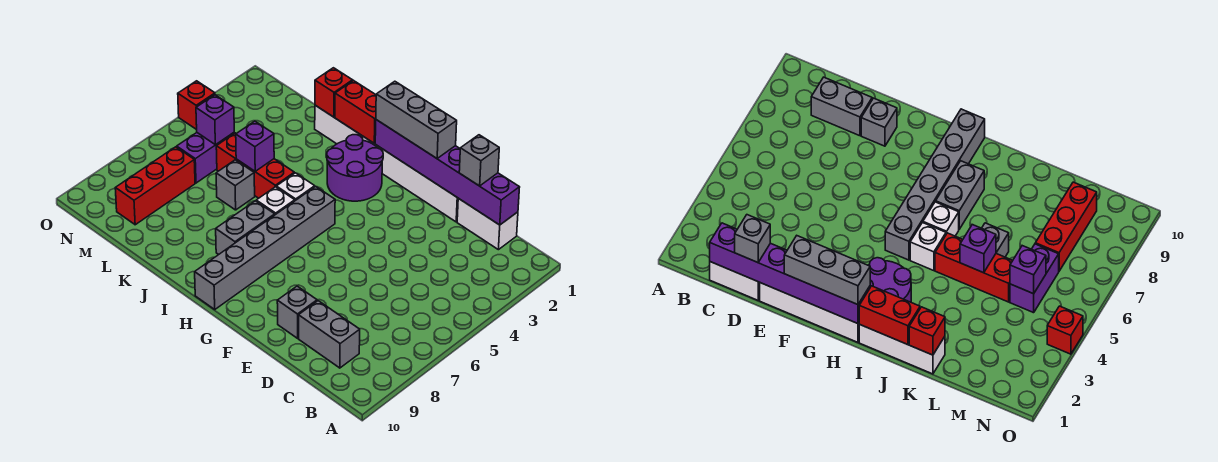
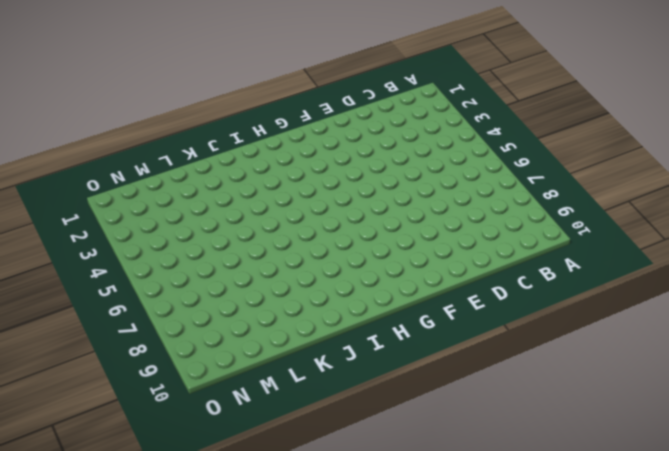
none -> white 1x2 brick [457,198,518,250]
none -> grey 1x2 brick [299,301,360,368]
none -> white 1x4 brick [375,145,458,222]

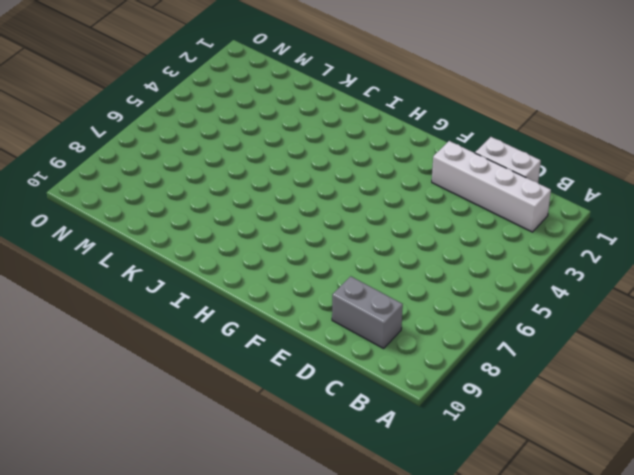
white 1x4 brick [432,141,551,232] -> white 1x4 brick moved to [375,145,458,222]
none -> grey 1x1 brick [277,286,317,338]
none -> purple 2x2 round brick [327,135,383,201]
none -> grey 1x6 brick [195,187,335,309]

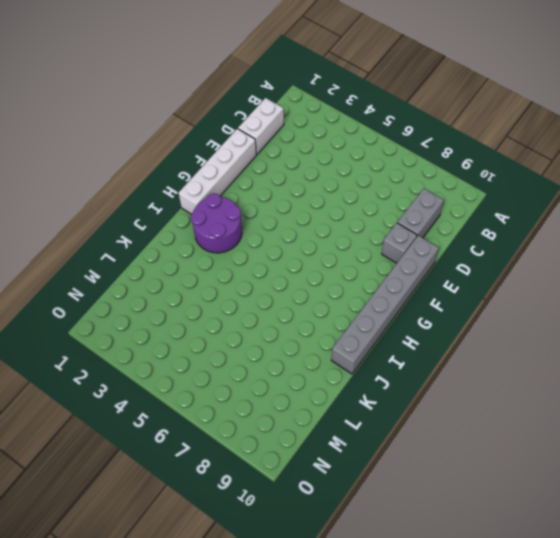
grey 1x6 brick [331,236,439,374] -> grey 1x6 brick turned to [195,187,335,309]
none -> white 1x3 brick [315,105,376,145]
none -> white 1x1 brick [276,173,315,201]
none -> white 1x1 brick [256,187,295,215]

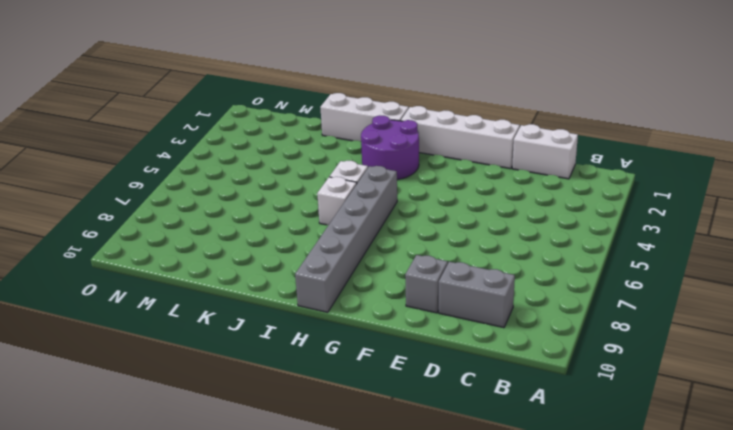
none -> grey 1x2 brick [216,201,275,255]
none -> red 1x3 brick [216,133,294,198]
none -> grey 1x1 brick [216,160,255,210]

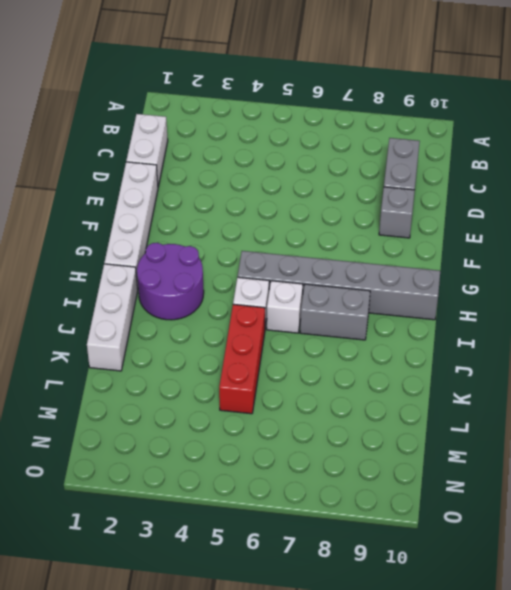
none -> grey 1x1 brick [216,160,255,210]
none -> purple 1x2 brick [177,133,234,183]
none -> red 1x3 brick [115,147,195,225]

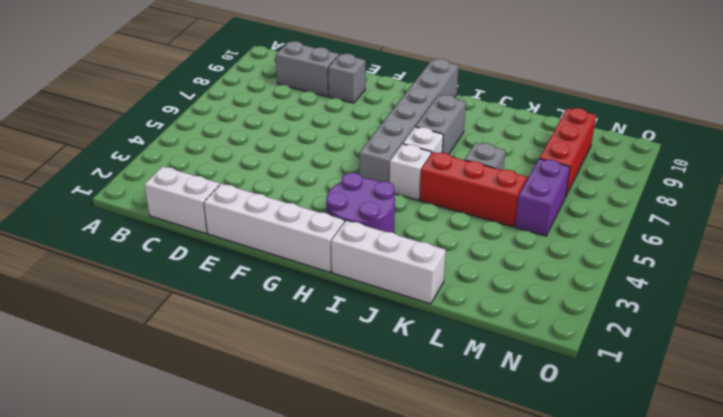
none -> red 1x1 brick [178,81,215,130]
none -> purple 1x6 brick [375,120,520,225]
none -> red 1x2 brick [335,81,376,143]

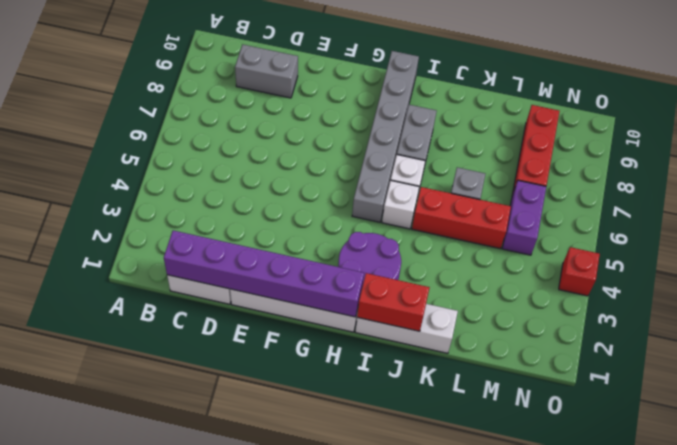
none -> grey 1x1 brick [277,286,317,338]
none -> red 1x1 brick [315,68,353,117]
none -> purple 1x1 brick [236,121,274,171]

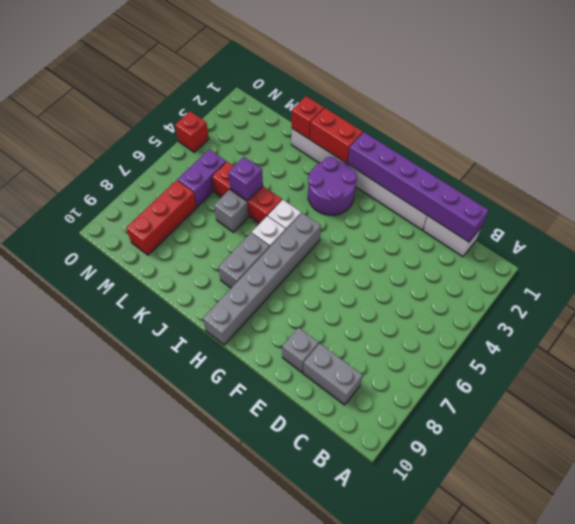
none -> purple 1x1 brick [196,95,234,145]
none -> grey 1x1 brick [459,135,499,186]
none -> grey 1x3 brick [376,81,457,158]

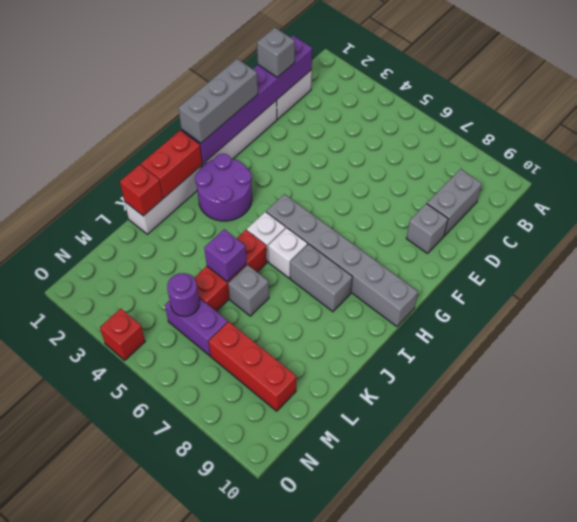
purple 1x1 round brick [167,273,199,316] -> purple 1x1 brick [196,95,234,145]

